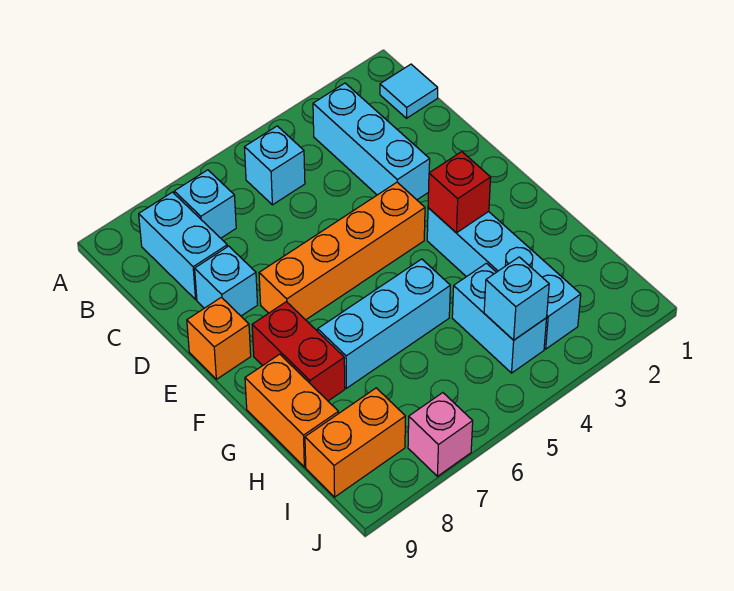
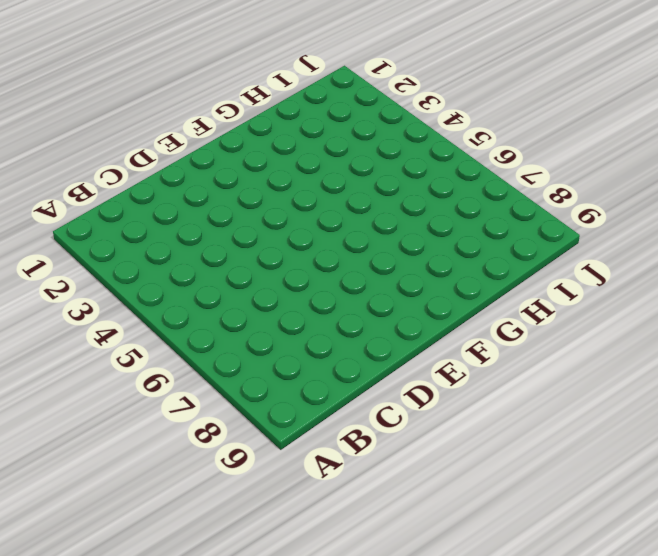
none -> cyan 1x1 tile [380,64,438,118]
none -> cyan 1x3 brick [313,83,430,200]
none -> cyan 1x1 brick [244,126,305,205]

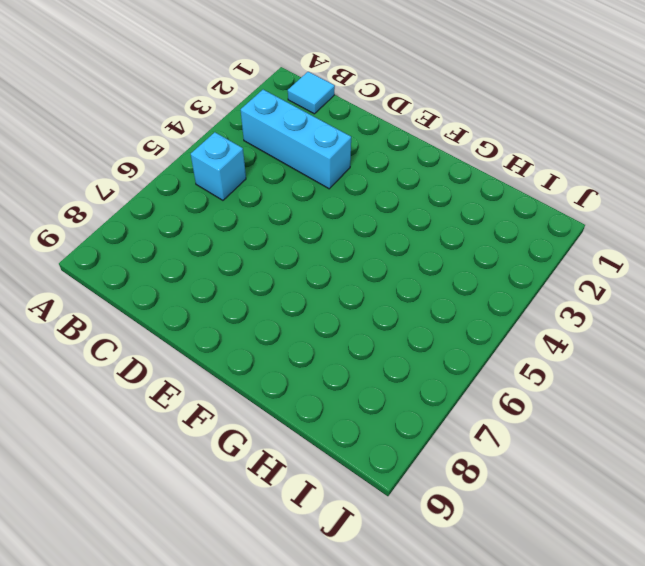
none -> cyan 1x1 brick [174,170,236,238]
none -> cyan 1x2 brick [139,192,227,299]
none -> cyan 1x1 brick [195,246,258,316]

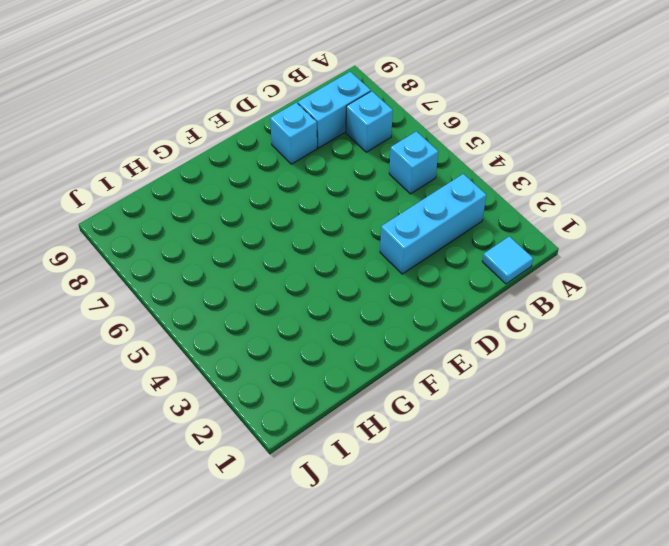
none -> orange 1x4 brick [259,182,425,320]
none -> orange 1x1 brick [187,297,251,379]
none -> cyan 1x4 brick [427,208,581,349]

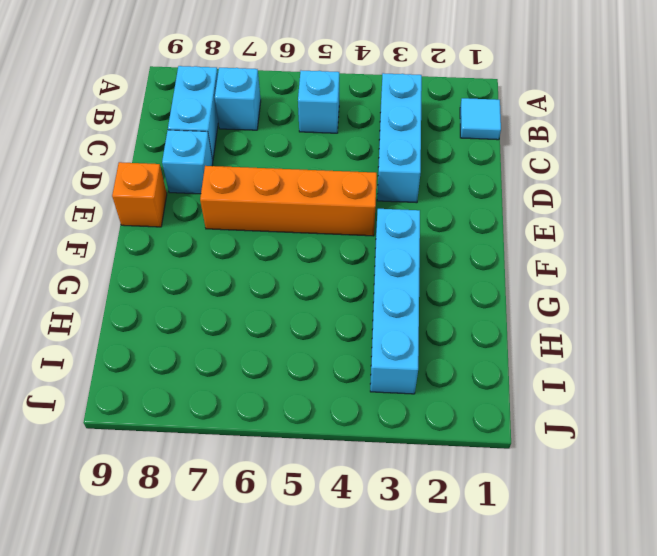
none -> red 1x2 brick [252,302,345,401]
none -> cyan 1x3 brick [318,259,450,388]
none -> orange 1x2 brick [245,354,338,467]

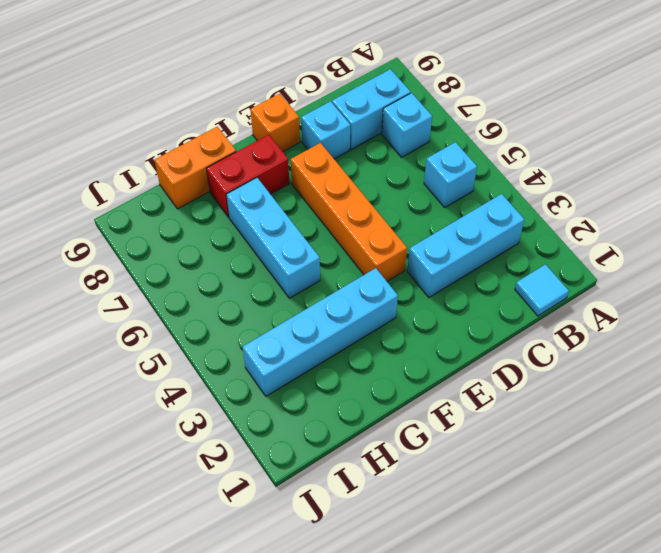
none -> cyan 1x2 brick [452,263,547,373]
none -> orange 1x2 brick [305,388,405,497]
none -> pink 1x1 brick [408,393,473,476]

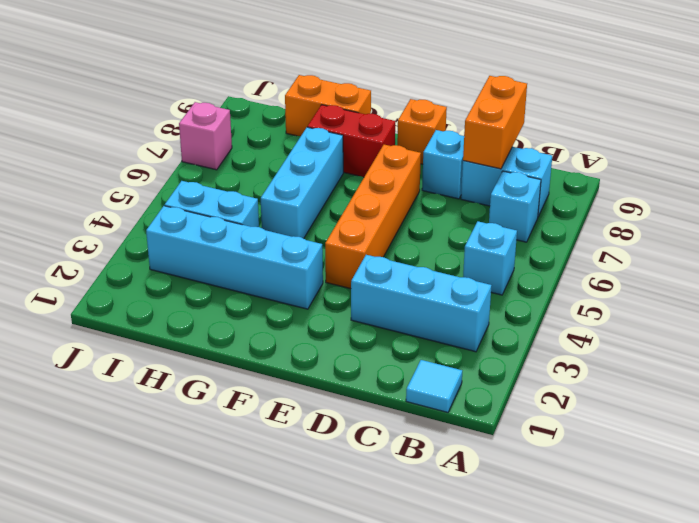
orange 1x2 brick [463,76,527,169] -> orange 1x2 brick moved to [305,388,405,497]
none -> red 1x1 brick [428,152,491,233]
none -> cyan 1x1 brick [484,257,549,340]

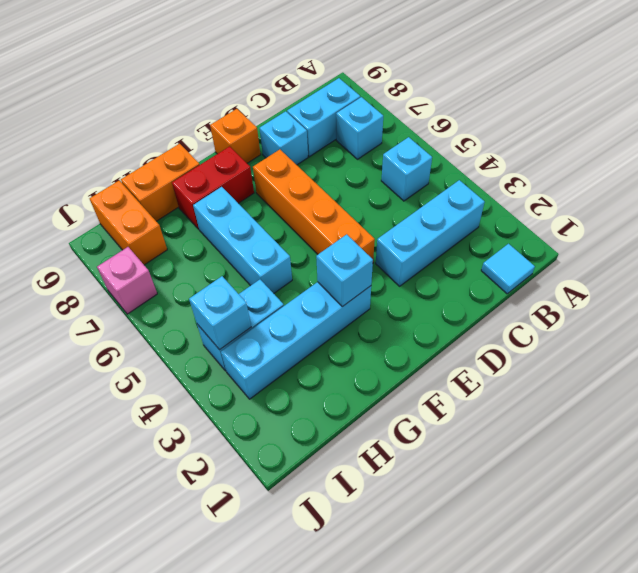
cyan 1x1 brick [316,234,373,307] -> red 1x1 brick [428,152,491,233]

